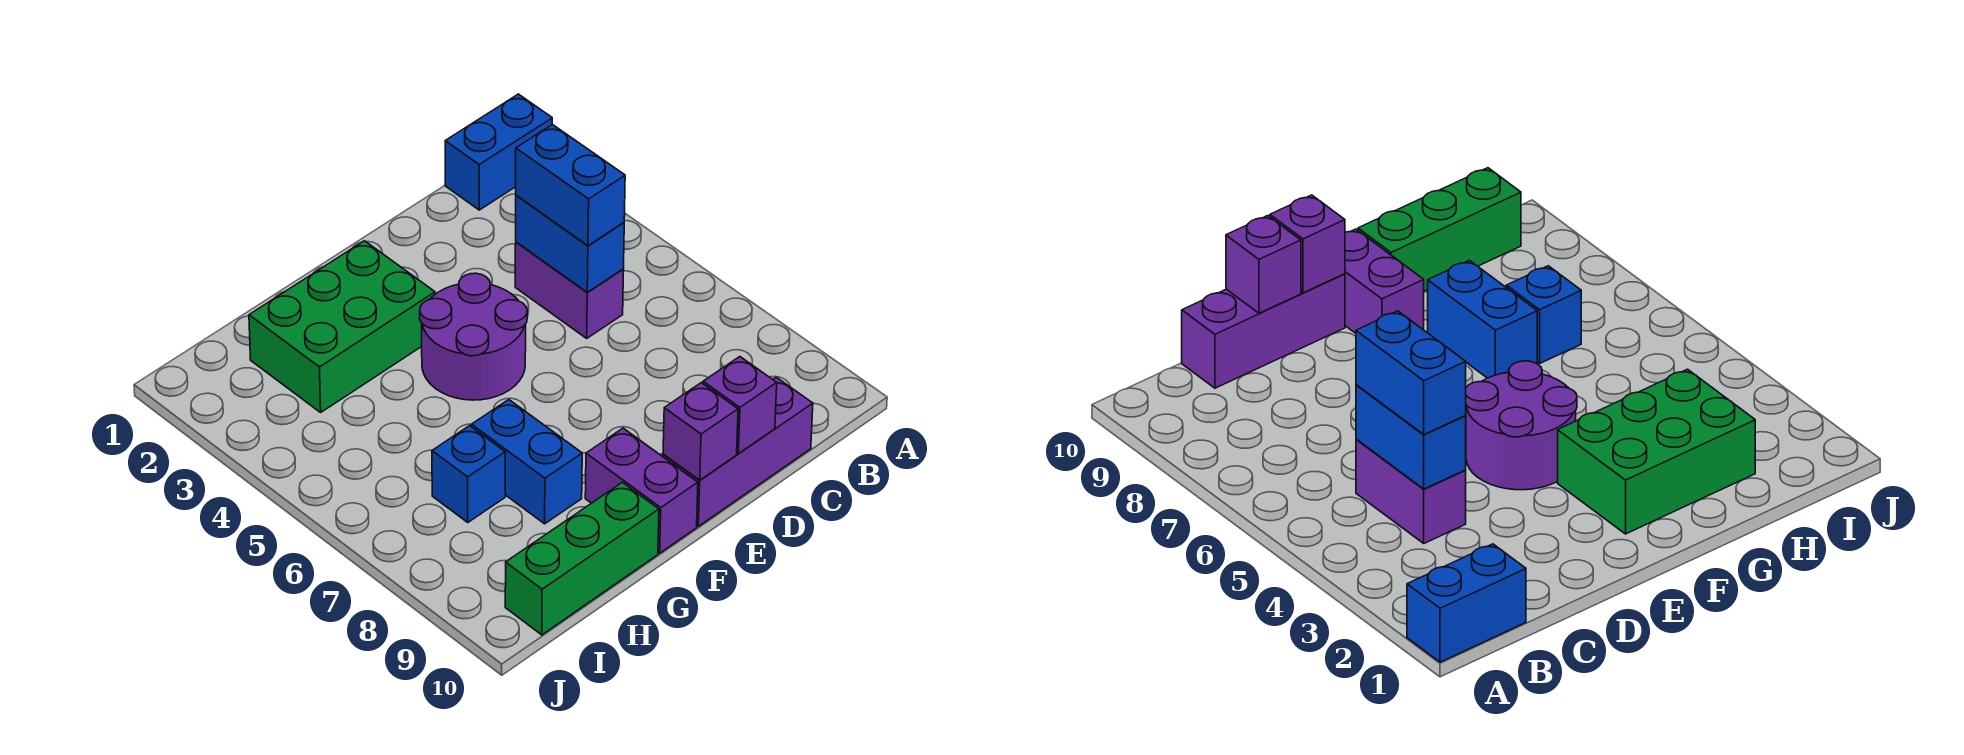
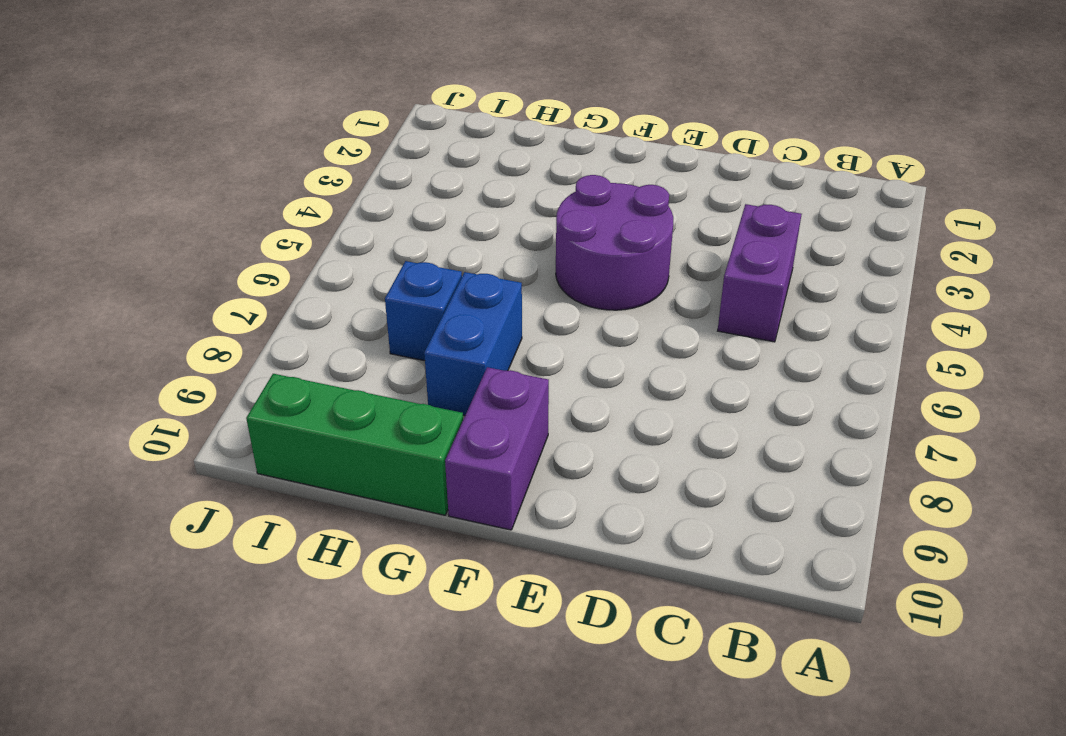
none -> blue 1x2 brick [445,94,552,210]
none -> purple 1x3 brick [663,377,813,526]
none -> green 2x3 brick [249,241,435,412]

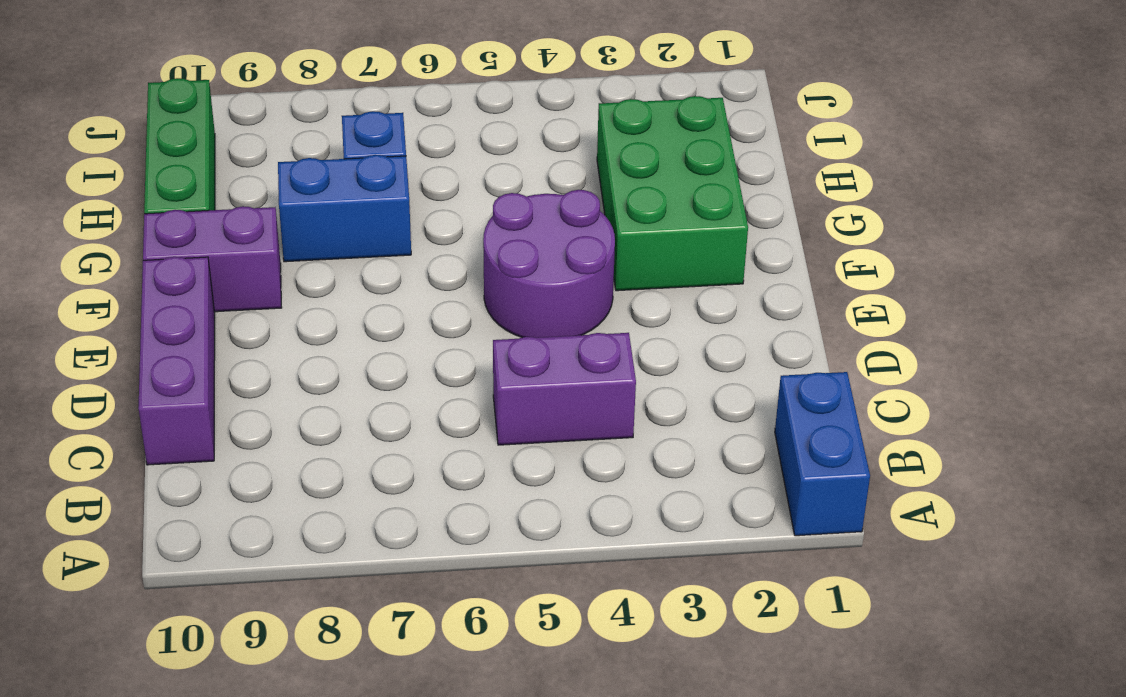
none -> blue 1x2 brick [516,195,624,292]
none -> purple 1x1 brick [703,357,777,454]
none -> purple 1x1 brick [663,383,738,480]

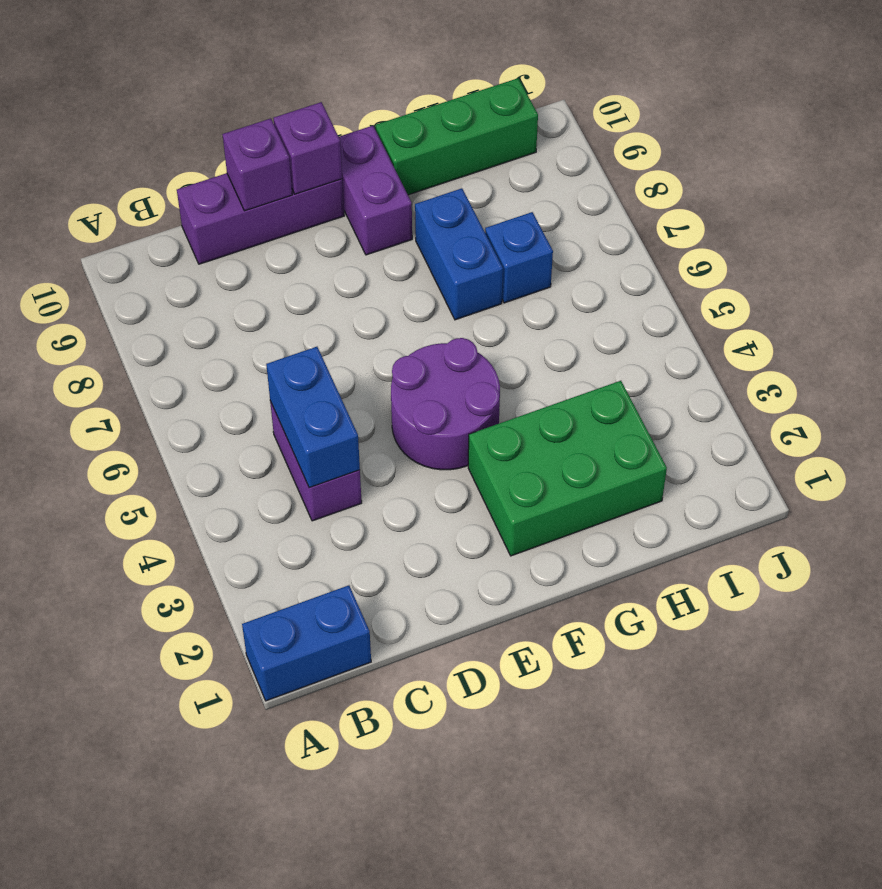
none -> blue 1x2 brick [516,124,625,246]

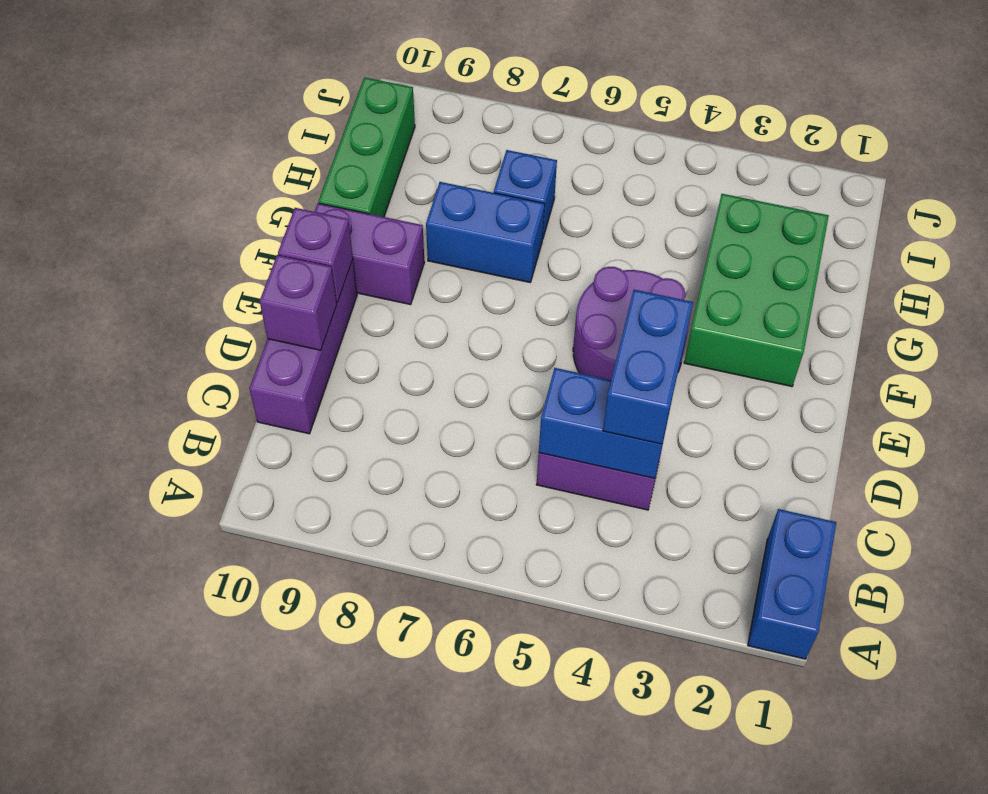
blue 1x2 brick [603,290,693,444] -> blue 1x2 brick turned to [516,124,625,246]

